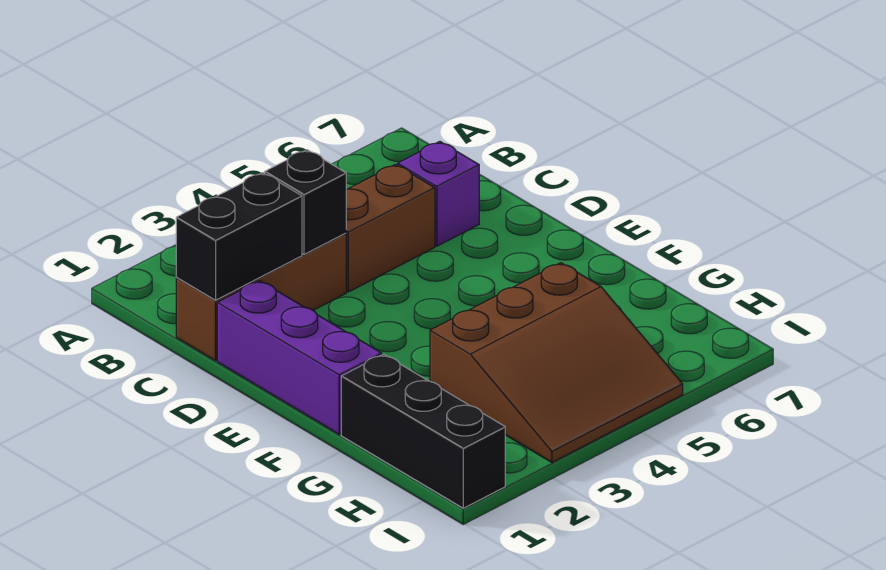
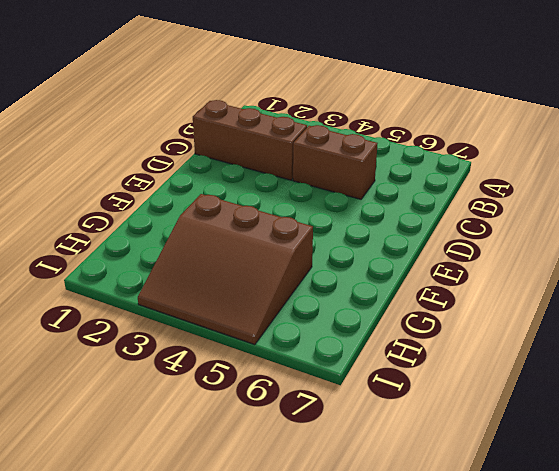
none -> purple 1x1 brick [398,141,479,246]
none -> purple 1x3 brick [217,281,382,434]

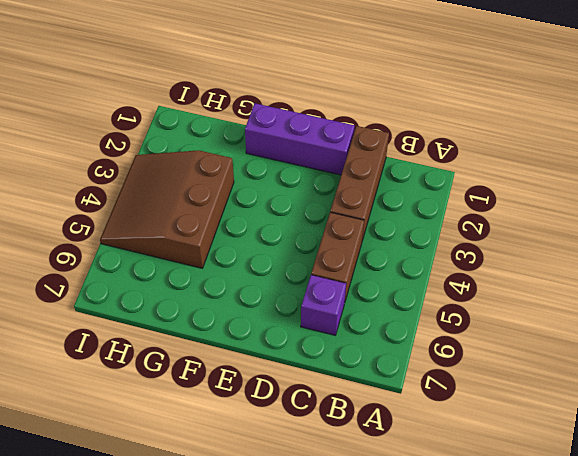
none -> black 1x3 brick [341,354,505,508]
none -> black 1x2 brick [176,173,302,300]

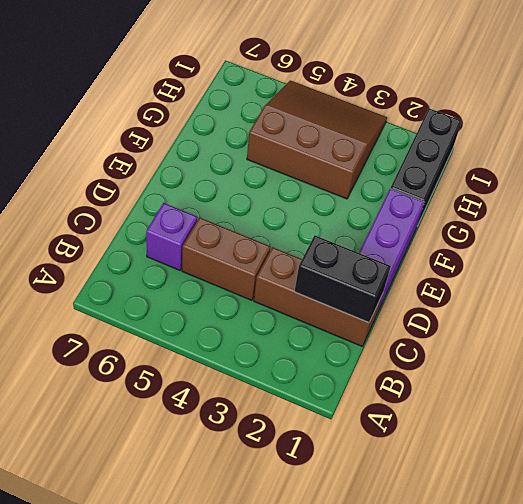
none -> black 1x1 brick [265,150,346,254]

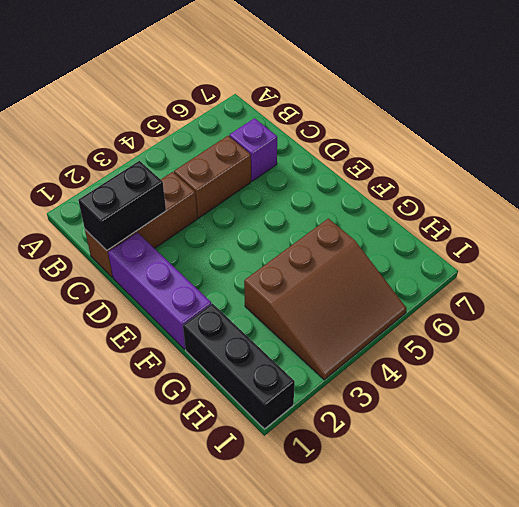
none -> black 1x1 brick [265,150,346,254]

